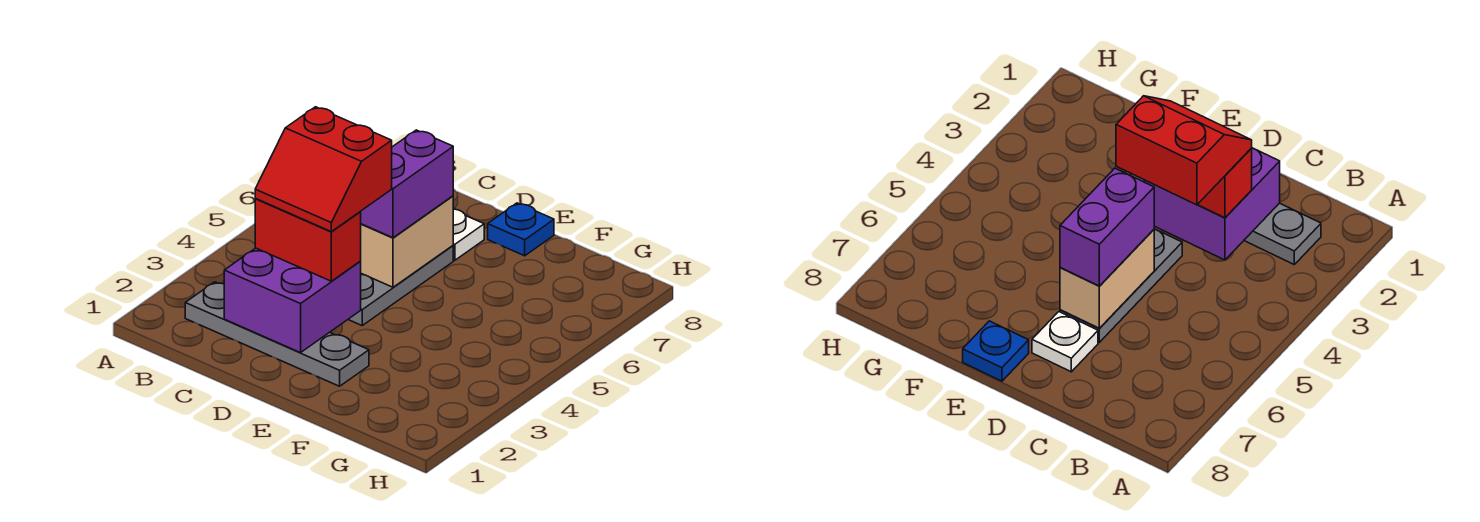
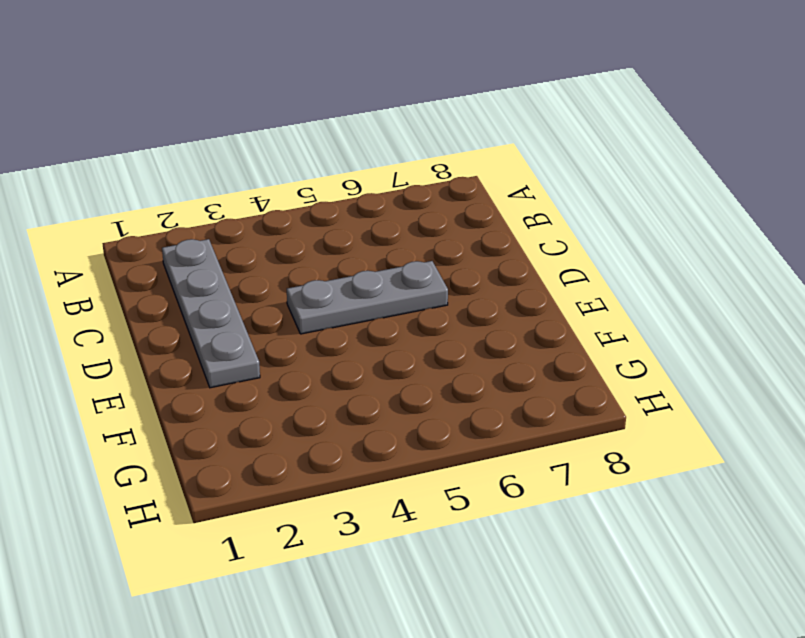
none -> white 1x1 plate [453,209,484,260]
none -> blue 1x1 plate [488,203,554,256]

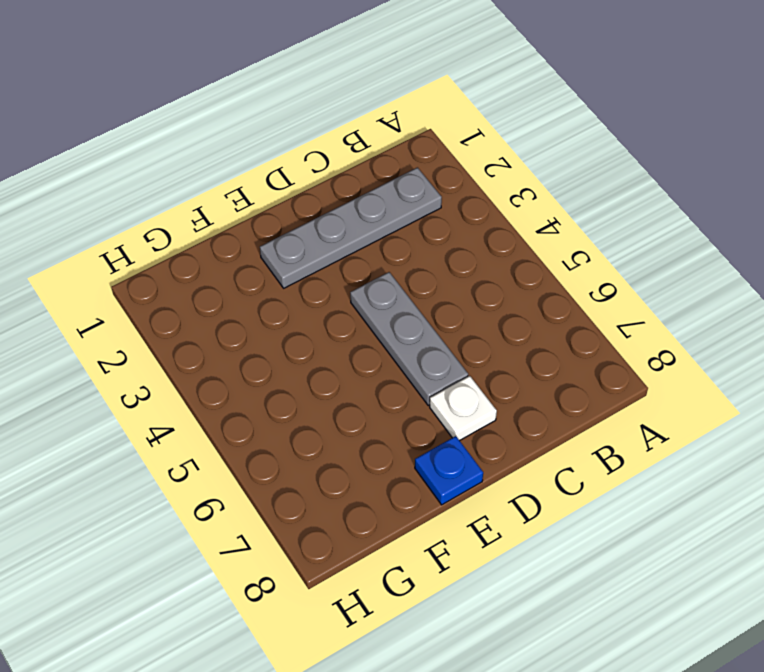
none -> purple 2x2 brick [224,248,361,353]
none -> tan 1x2 brick [361,196,453,287]

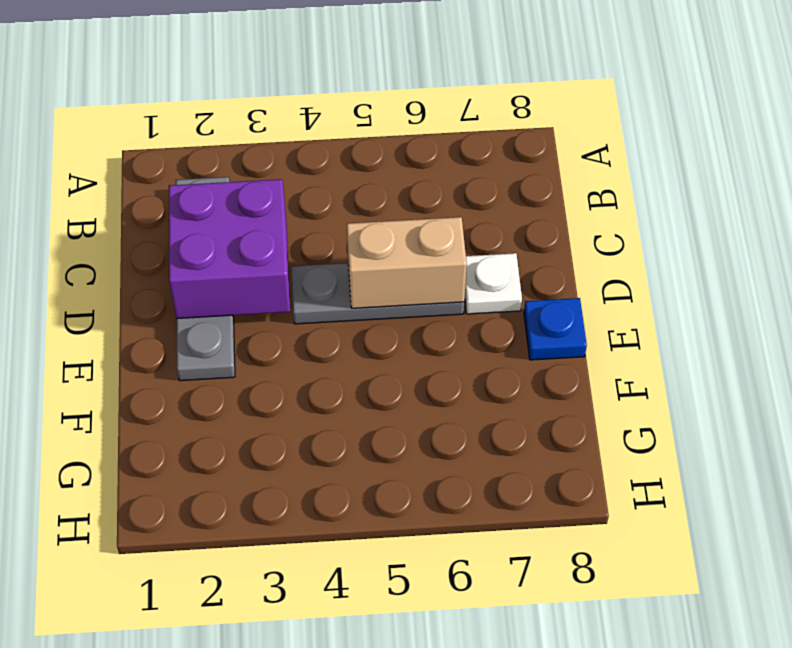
none -> red 1x2 brick [255,199,361,281]
none -> purple 1x2 brick [361,130,453,238]

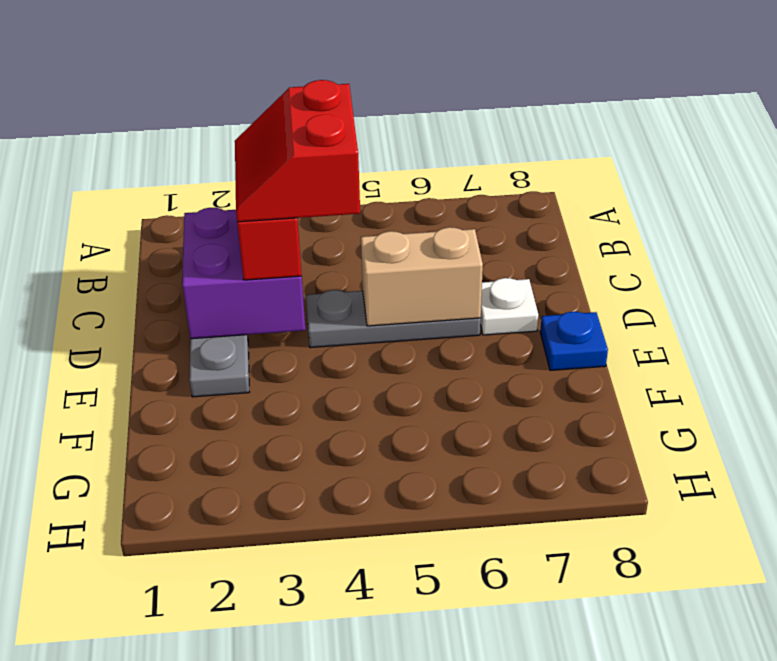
none -> purple 1x2 brick [361,130,453,238]

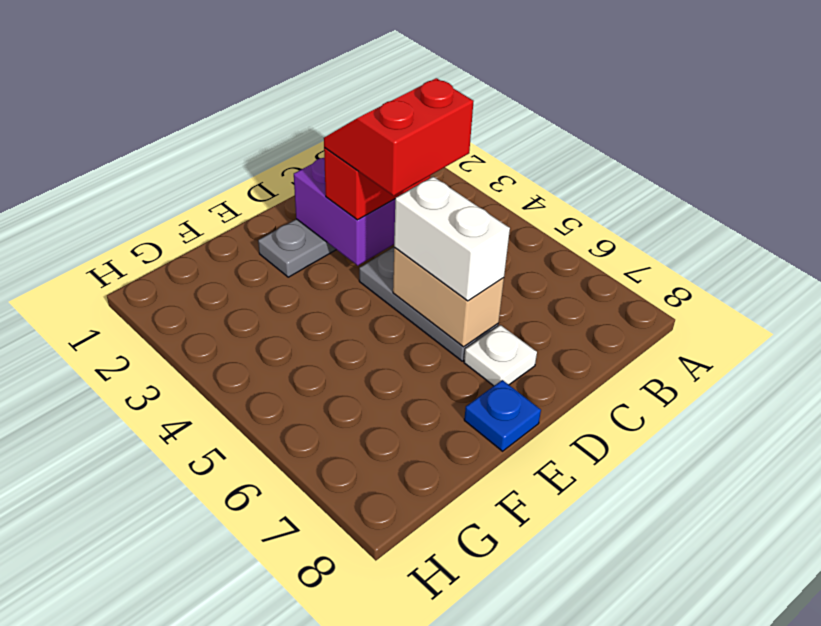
white 1x2 brick [394,177,510,301] -> purple 1x2 brick [361,130,453,238]

